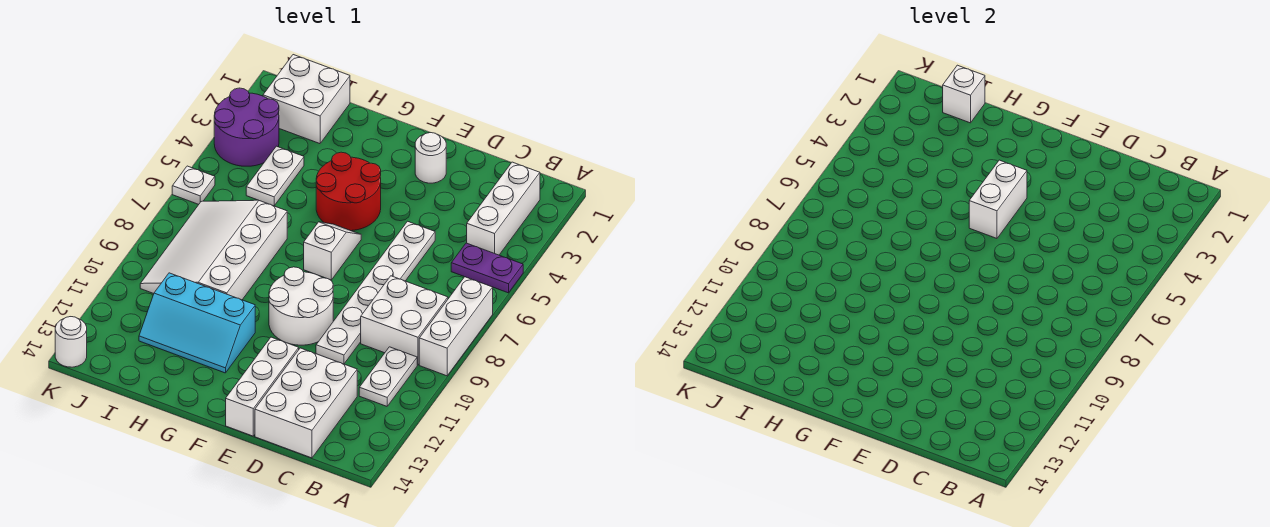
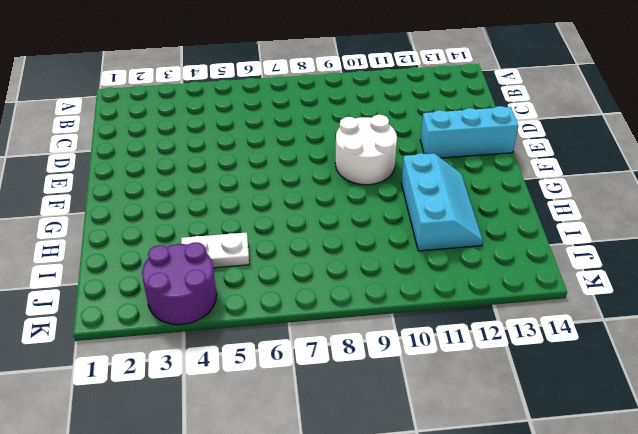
cyan 1x3 brick [420,106,518,158] -> white 1x3 brick [226,337,299,436]
none -> purple 1x2 plate [451,243,523,293]
none -> white 1x3 brick [419,277,493,376]
none -> white 1x3 brick [467,162,540,255]

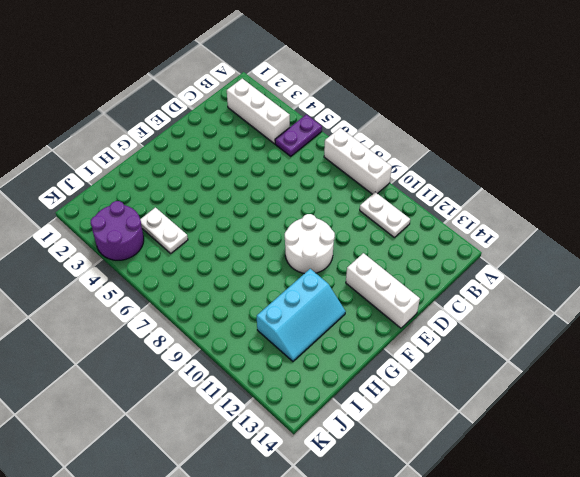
none -> white 2x2 brick [361,276,448,365]
none -> white 2x3 brick [255,348,357,458]
none -> white 1x6 plate [316,221,435,364]

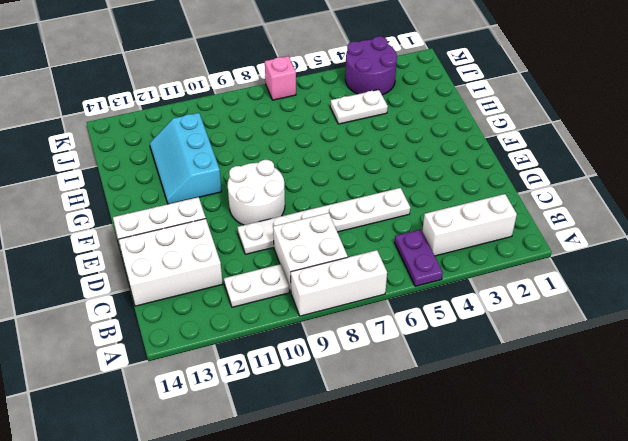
pink 1x1 brick [265,56,296,100] -> none
none -> white 1x1 round brick [415,133,446,183]
none -> red 2x2 round brick [316,152,381,231]
none -> white 1x2 slope [304,222,361,280]

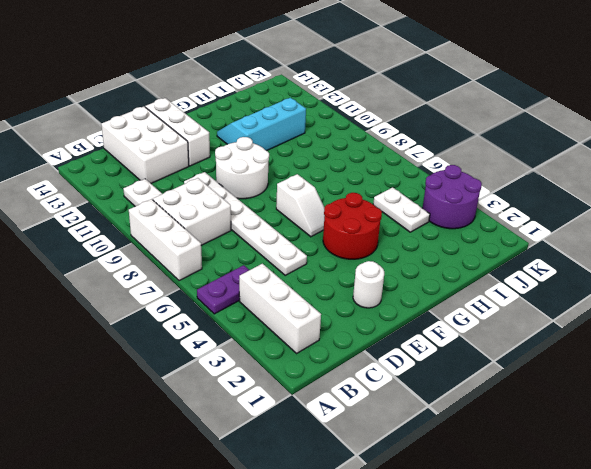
none -> white 3x4 slope [140,200,287,300]
none -> white 2x2 brick [263,55,350,144]
none -> white 1x1 plate [172,166,215,204]

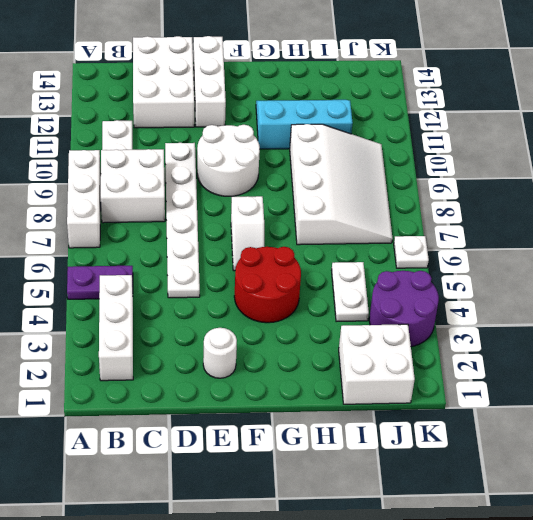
none -> white 1x1 round brick [55,317,87,367]
none -> white 1x2 brick [969,160,1027,238]
none -> white 1x1 brick [943,65,985,123]

